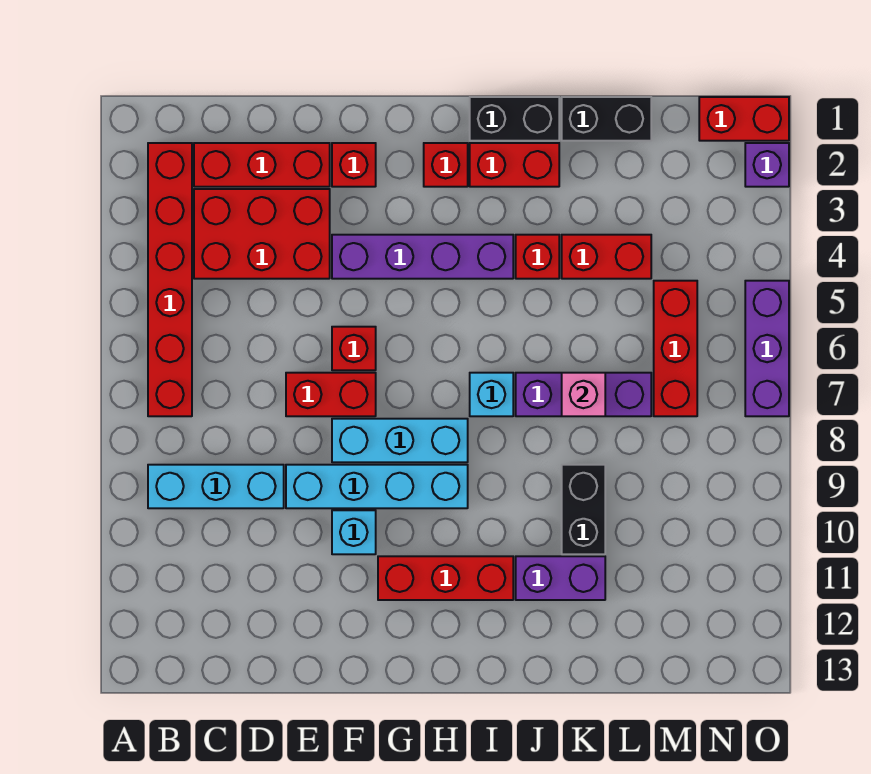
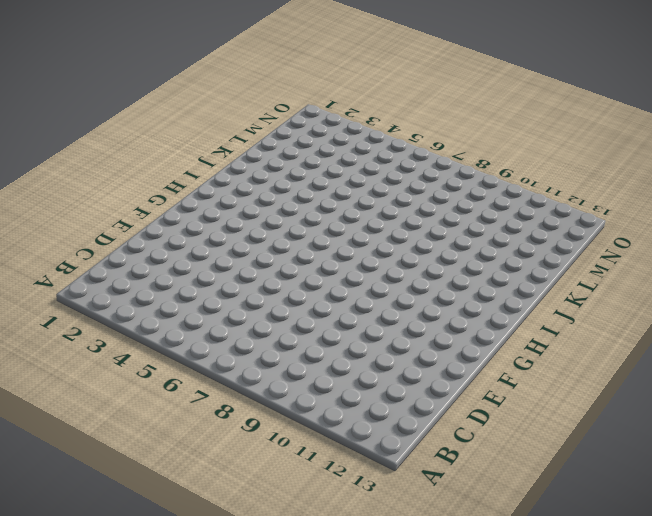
none -> red 1x6 brick [148,143,192,416]
none -> cyan 1x3 brick [148,465,284,508]
none -> red 1x3 brick [194,143,330,187]

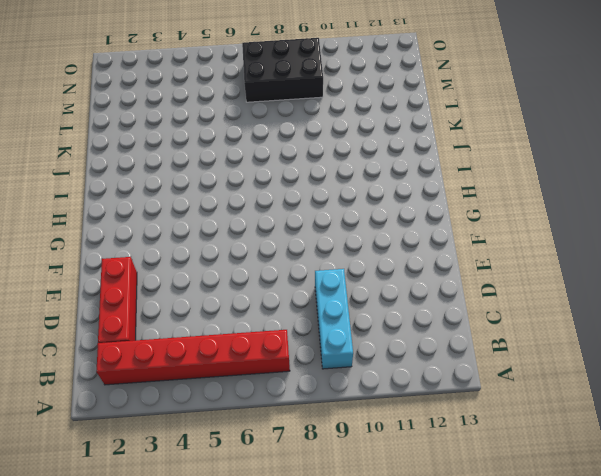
black 2x3 brick [242,38,323,102] -> red 1x3 brick [654,281,697,416]
none -> red 2x3 brick [194,189,330,279]
none -> red 1x2 brick [286,373,376,416]
none -> cyan 1x4 brick [286,465,468,508]

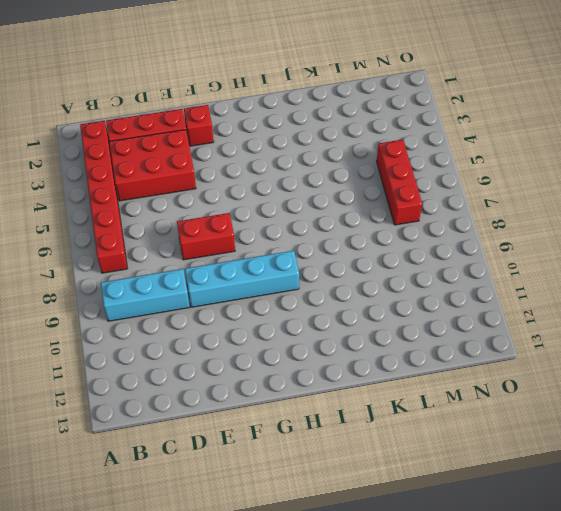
none -> purple 1x4 brick [332,235,513,279]
none -> red 1x1 brick [332,327,376,370]
none -> cyan 1x3 brick [332,419,468,462]

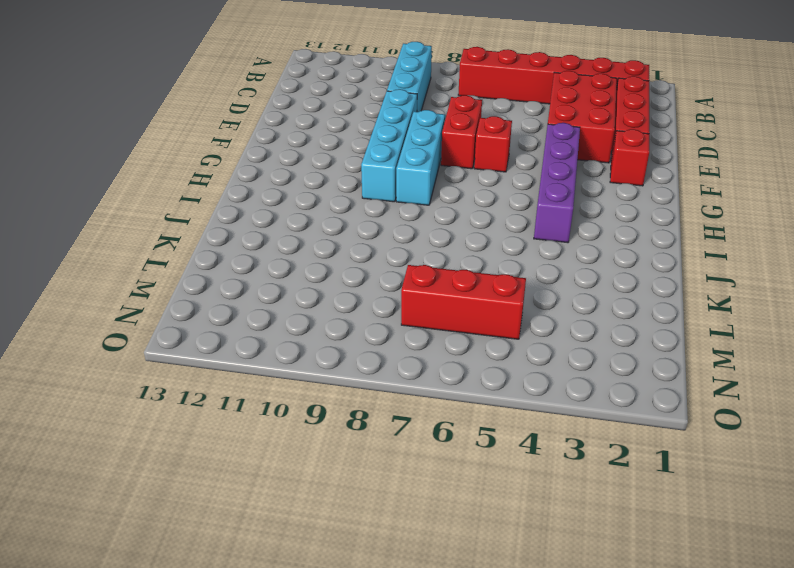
none -> cyan 1x1 brick [332,510,376,554]
none -> red 1x3 brick [378,556,513,600]
none -> red 1x1 brick [424,143,468,187]

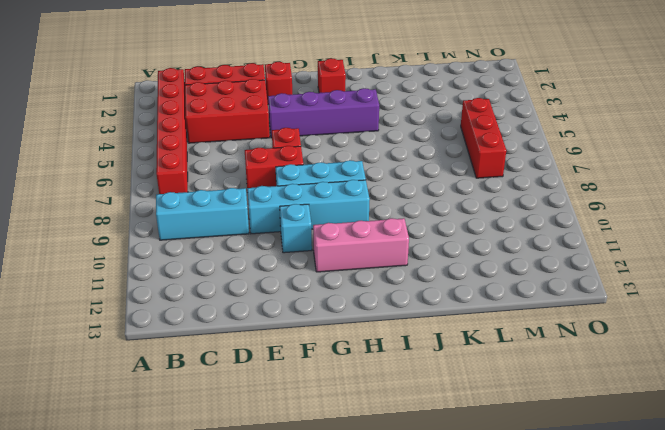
pink 1x3 brick [313,218,409,272] -> red 1x3 brick [378,556,513,600]
none -> black 1x2 brick [470,97,559,141]
none -> red 1x2 brick [470,143,559,187]
none -> cyan 1x1 brick [470,373,513,416]

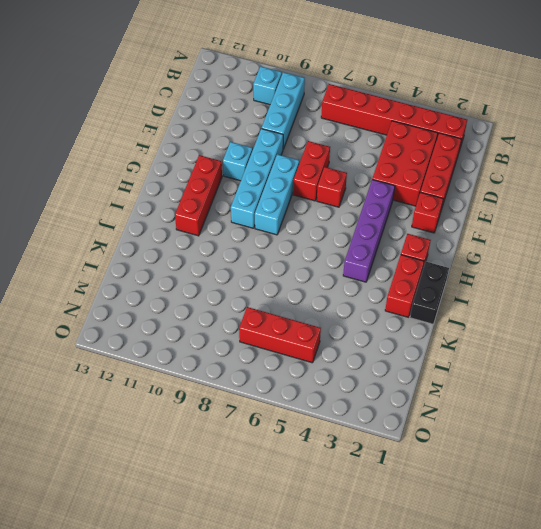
cyan 1x1 brick [253,66,282,105] -> cyan 1x1 brick moved to [470,373,513,416]
none -> red 1x1 brick [516,235,559,279]
none -> purple 1x3 brick [516,373,651,416]
none -> purple 1x2 brick [516,556,605,600]

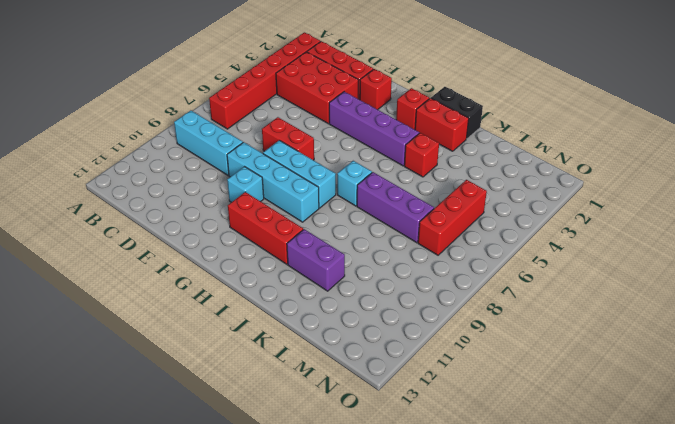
none -> red 1x1 brick [332,327,376,370]
none -> black 1x2 brick [562,97,651,141]
none -> red 1x2 brick [562,235,651,279]

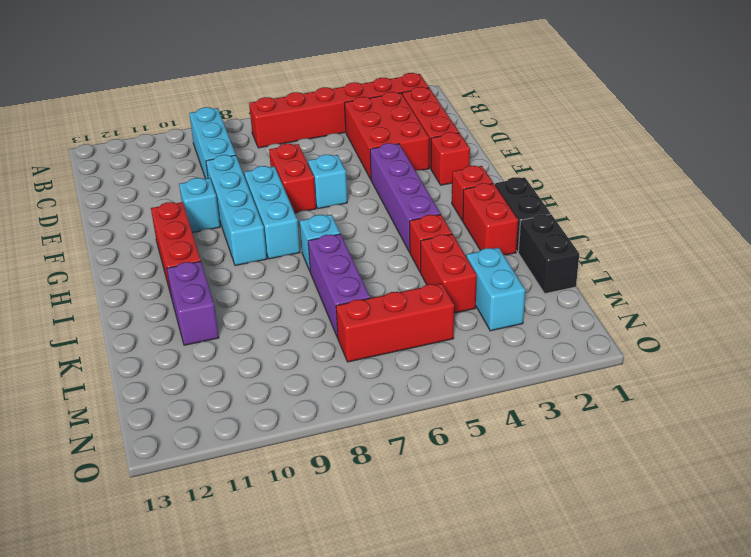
cyan 1x1 brick [308,155,347,209] -> red 1x1 brick [332,327,376,370]
cyan 1x2 brick [466,248,525,331] -> none
none -> black 1x2 brick [562,465,605,554]
none -> red 1x2 brick [699,97,789,141]
none -> purple 1x1 brick [745,143,789,187]

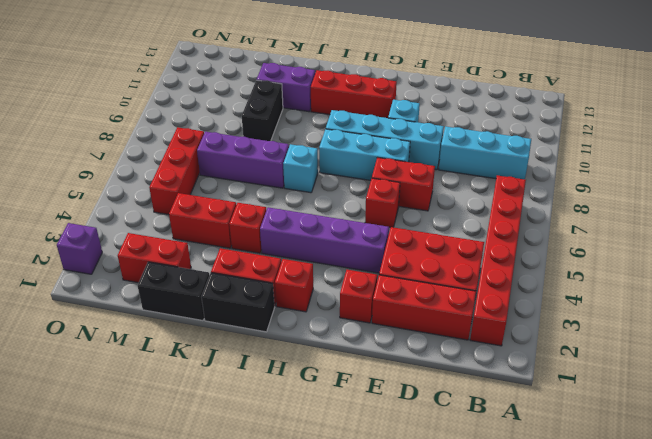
red 1x2 brick [118,233,191,283] -> red 1x2 brick moved to [699,97,789,141]
none -> purple 1x3 brick [745,281,789,416]
none -> pink 1x1 brick [562,373,605,416]

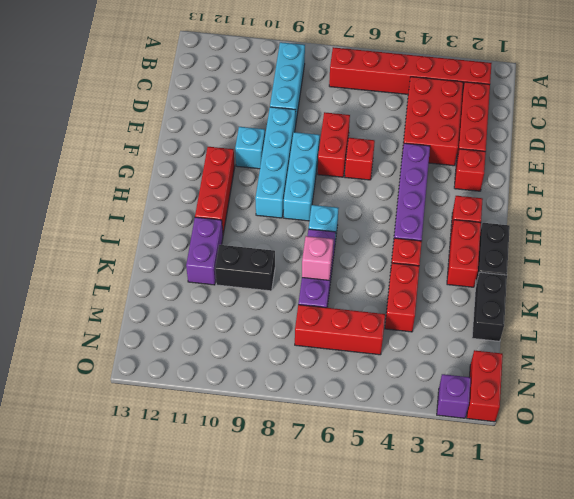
none -> purple 1x3 brick [745,281,789,416]

